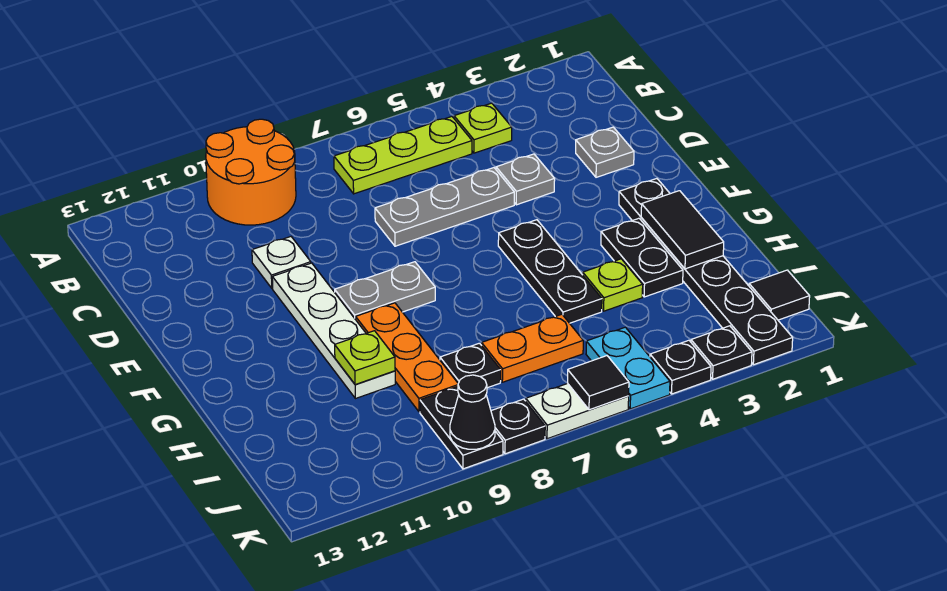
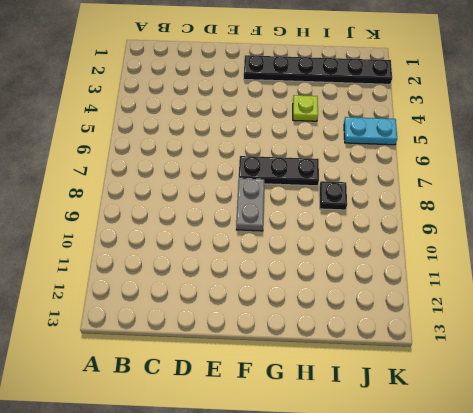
black 1x3 plate [239,156,319,186] -> black 1x3 plate moved to [498,220,602,323]
none -> orange 2x2 round brick [206,119,296,225]
none -> lime 1x1 plate [454,103,512,153]
none -> lime 1x3 plate [334,117,472,194]

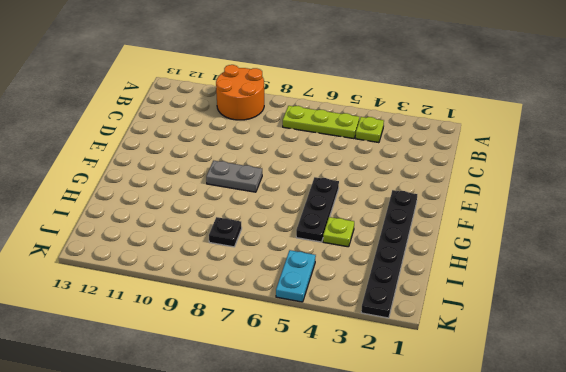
none -> grey 1x1 plate [576,127,634,177]
none -> grey 1x1 plate [496,154,555,205]
none -> grey 1x3 plate [375,168,514,246]

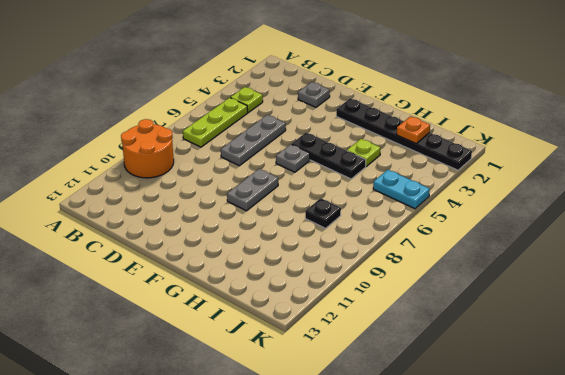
grey 1x1 plate [276,144,310,172] -> grey 1x1 plate moved to [496,154,555,205]
orange 1x1 plate [397,116,430,143] -> none
none -> white 1x1 plate [252,237,311,288]
none -> white 1x4 plate [272,263,395,399]
none -> black 1x2 plate [601,218,683,297]

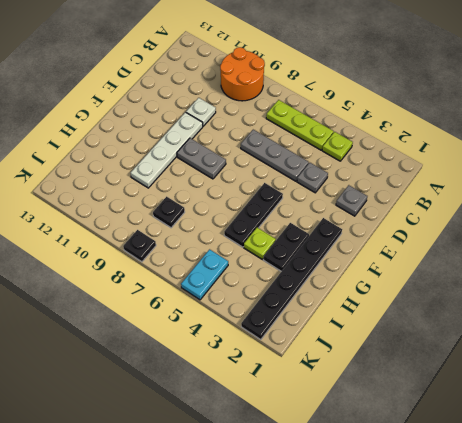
none -> orange 1x3 plate [356,303,458,412]
none -> orange 1x2 plate [482,314,583,382]
none -> black 1x1 tile [749,270,810,320]

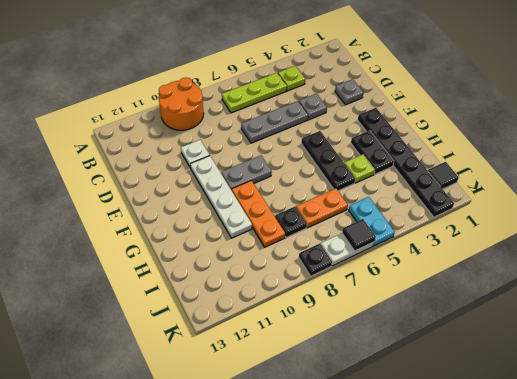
none -> black 1x2 plate [420,387,503,469]
none -> black 1x1 plate [691,326,752,379]
none -> black 1x1 plate [650,340,711,394]

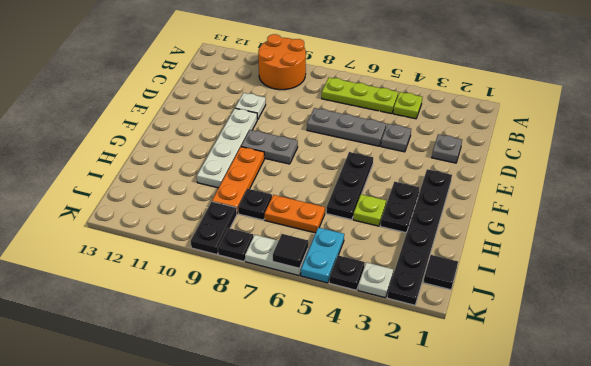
white 1x1 plate [358,262,393,298] -> black 1x1 plate [691,326,752,379]
none -> black 1x2 tile [641,191,724,269]
none -> lime 1x1 plate [335,331,395,385]
none -> black 1x1 cone [450,375,495,449]

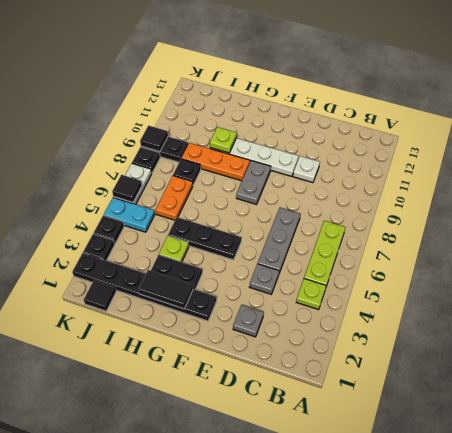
black 1x1 tile [140,126,168,152] -> black 1x1 cone [450,375,495,449]
none -> orange 2x2 round brick [206,119,296,225]

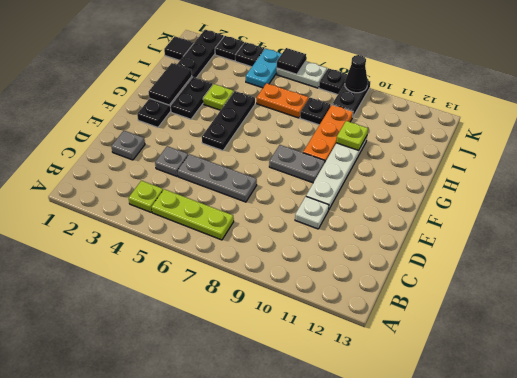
none -> orange 2x2 round brick [206,119,296,225]

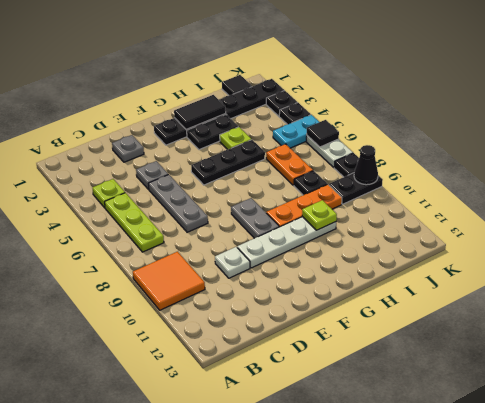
orange 2x2 tile [133,252,205,310] -> orange 2x2 round brick [206,119,296,225]

